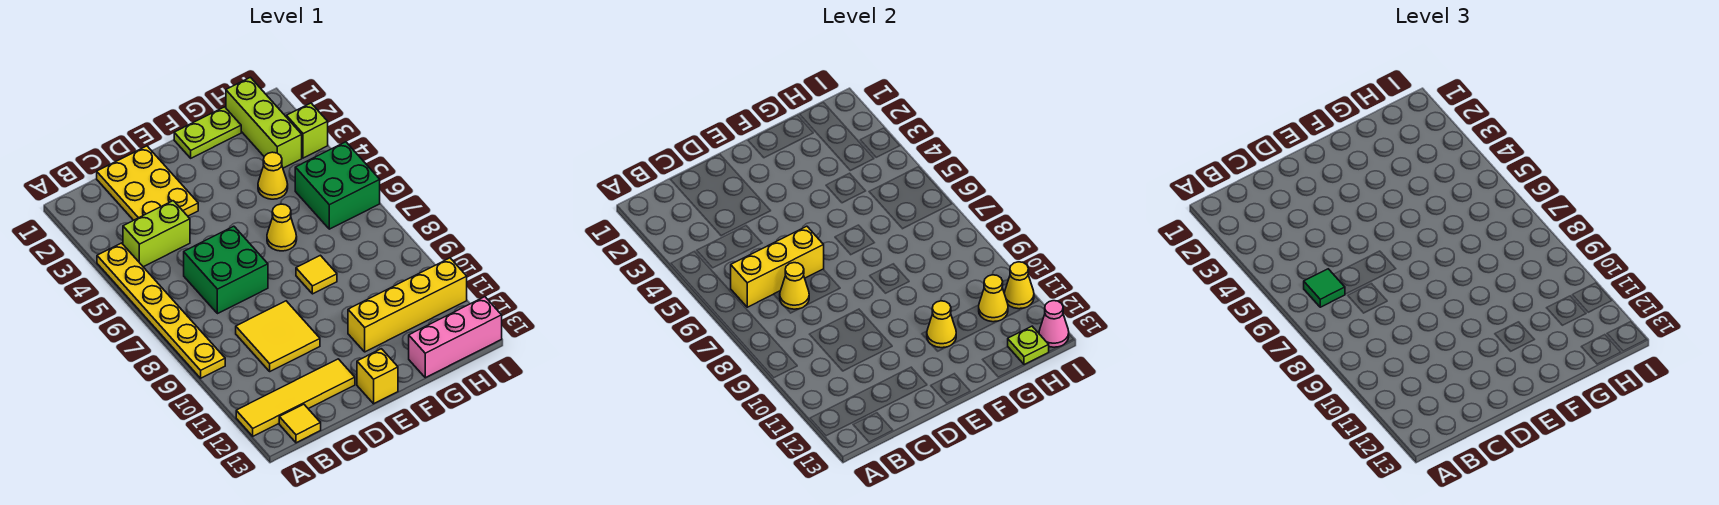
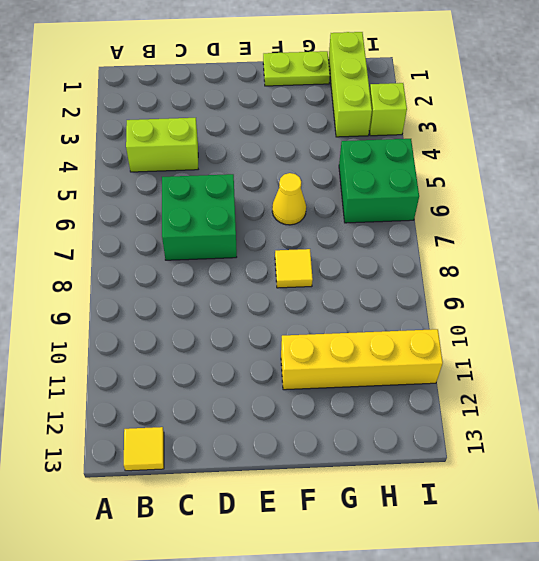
none -> yellow 1x6 plate [97,243,225,378]
none -> yellow 1x4 tile [236,359,355,436]
none -> yellow 2x3 plate [97,146,198,220]

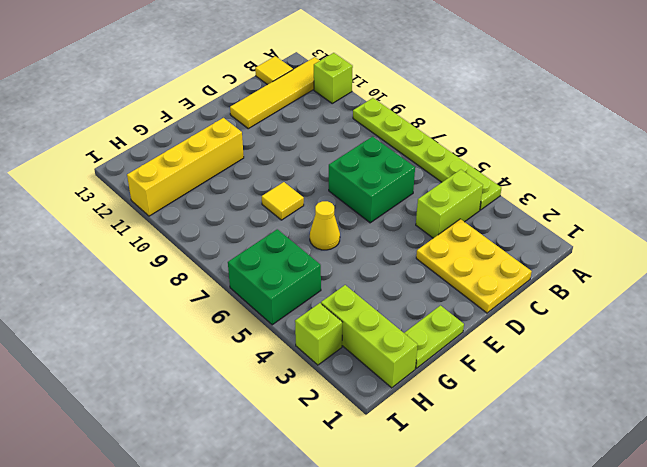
lime 1x6 plate [353,98,501,210] -> yellow 1x6 plate [97,243,225,378]
lime 1x1 brick [314,53,353,103] -> none
none -> yellow 2x2 tile [236,301,320,371]
none -> yellow 1x1 brick [357,349,398,404]
none -> yellow 1x1 cone [258,152,288,199]

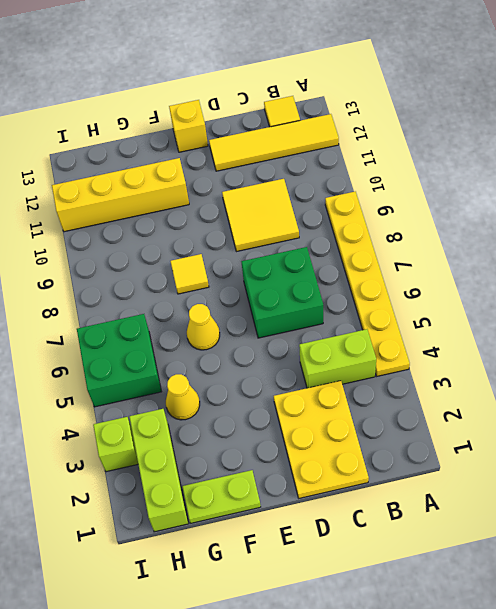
none -> pink 1x3 brick [409,297,502,378]
none -> yellow 1x3 brick [731,226,824,307]
none -> yellow 1x1 cone [780,263,809,309]

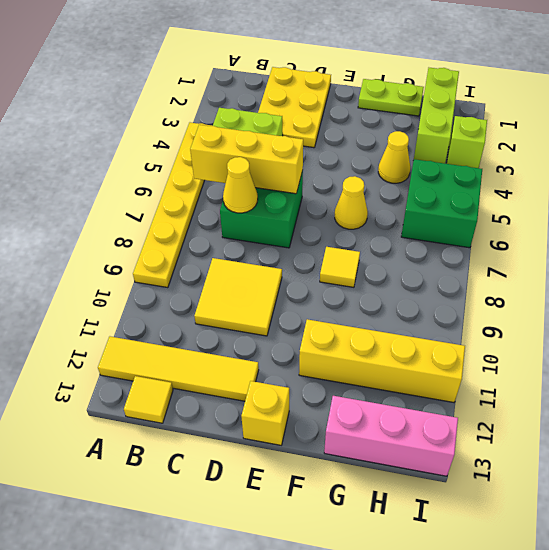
none -> yellow 1x1 cone [927,301,956,348]
none -> yellow 1x1 cone [979,275,1008,322]
none -> lime 1x1 plate [1008,326,1049,365]

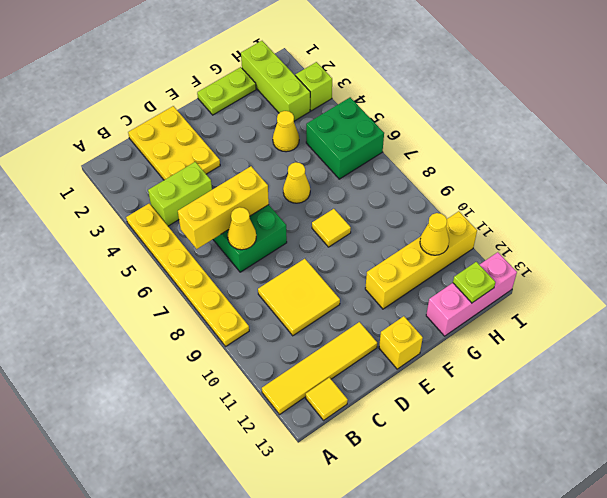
none -> yellow 1x1 cone [927,301,956,348]
none -> yellow 1x1 cone [1004,262,1034,309]
none -> pink 1x1 cone [1039,301,1069,347]

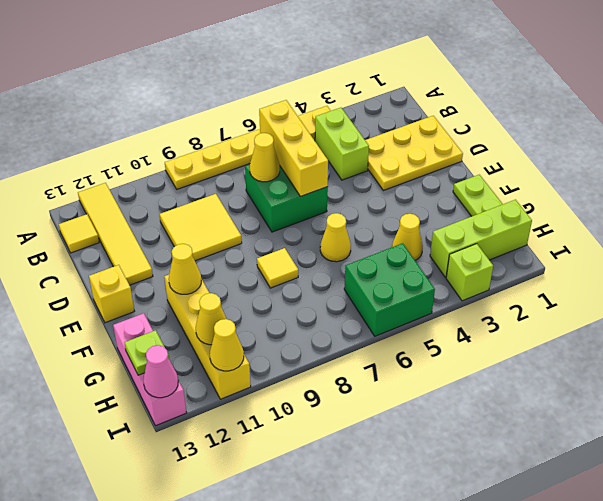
none -> green 1x1 tile [1304,269,1345,307]

